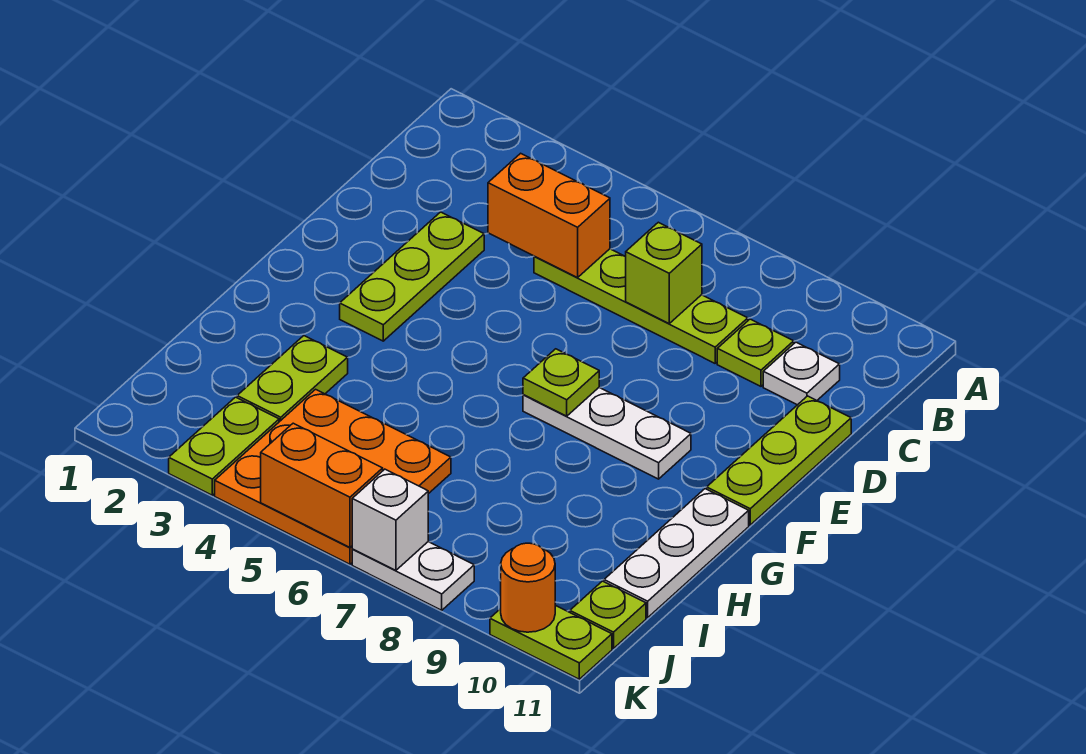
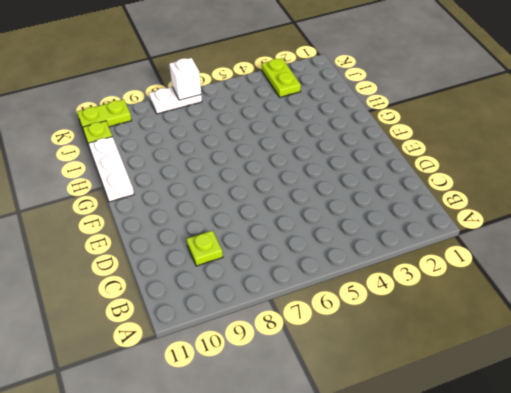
none -> lime 1x4 plate [534,249,748,363]
none -> white 1x1 plate [763,342,840,405]
none -> lime 1x3 plate [340,212,484,341]

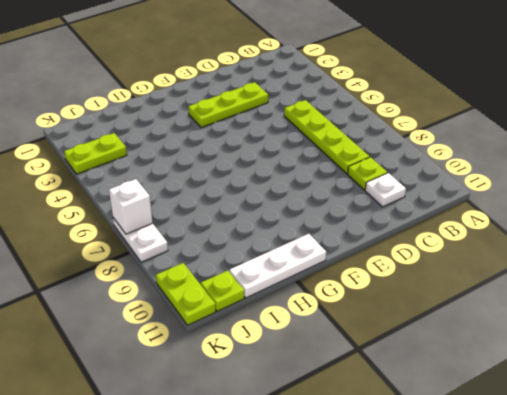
none -> lime 1x3 plate [707,396,851,525]
none -> white 1x3 plate [523,388,691,479]
none -> lime 1x2 plate [237,336,348,422]

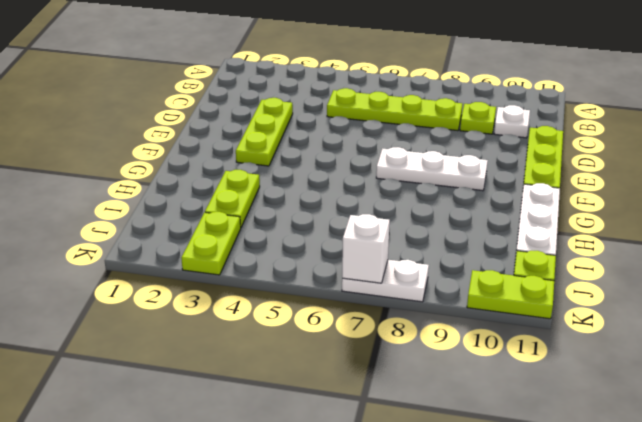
none -> orange 3x3 plate [215,389,451,564]
none -> orange 1x2 brick [488,153,610,278]
none -> lime 1x1 brick [626,222,702,323]

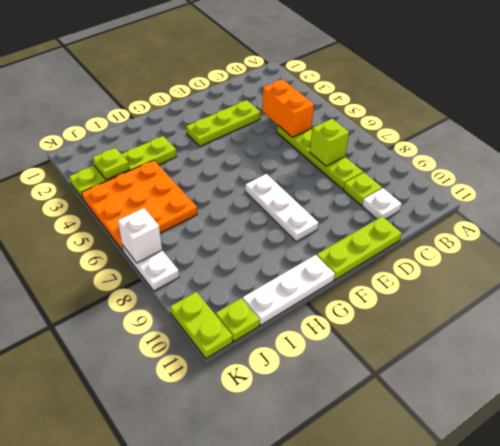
lime 1x1 plate [92,148,129,180] -> lime 1x1 plate moved to [523,349,599,416]
none -> orange 1x2 brick [261,423,383,547]
none -> orange 1x1 round brick [501,543,555,632]

